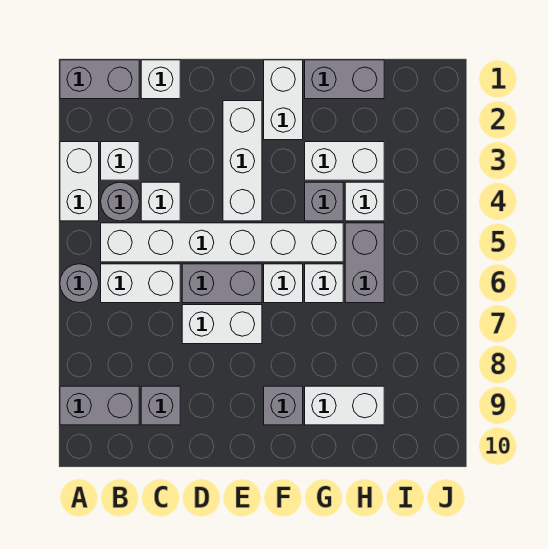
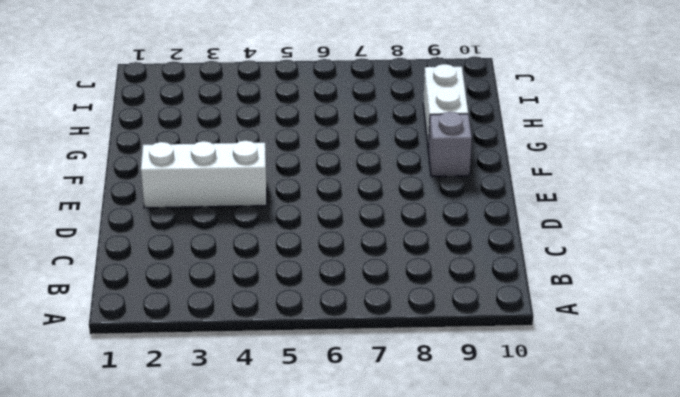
none -> grey 1x2 brick [60,60,139,99]
none -> white 1x2 brick [60,142,99,221]
none -> grey 1x1 round brick [60,264,99,303]

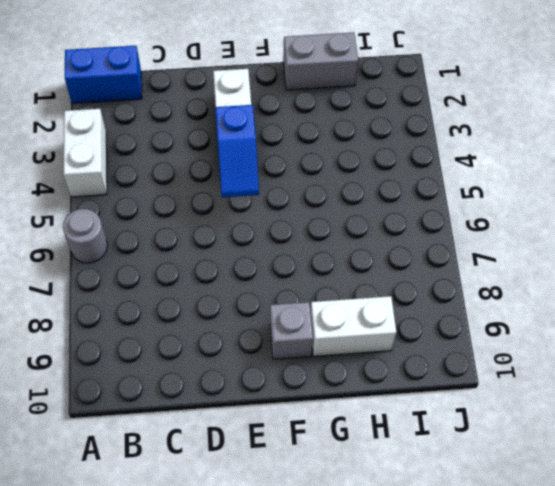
blue 1x2 brick [65,46,142,103] -> grey 1x2 brick [60,60,139,99]
blue 1x2 slope [215,105,259,197] -> none
none -> grey 1x2 brick [60,386,139,425]
none -> white 1x1 brick [101,142,139,180]
none -> grey 1x1 round brick [101,182,139,221]

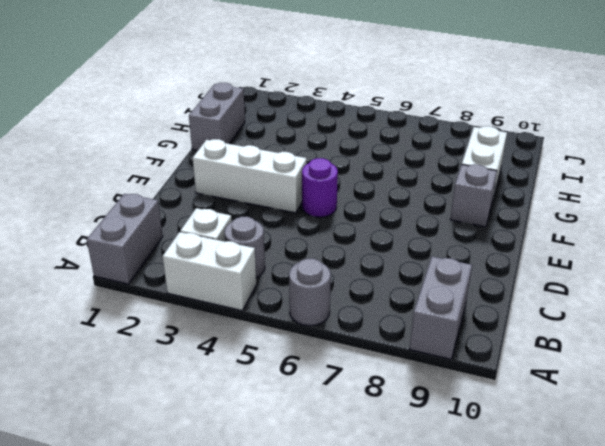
purple 1x1 round brick [302,158,338,217] -> white 1x6 brick [101,223,343,262]
none -> white 1x2 brick [101,264,180,303]
none -> white 1x1 brick [141,60,180,99]
none -> white 1x1 brick [141,182,180,221]

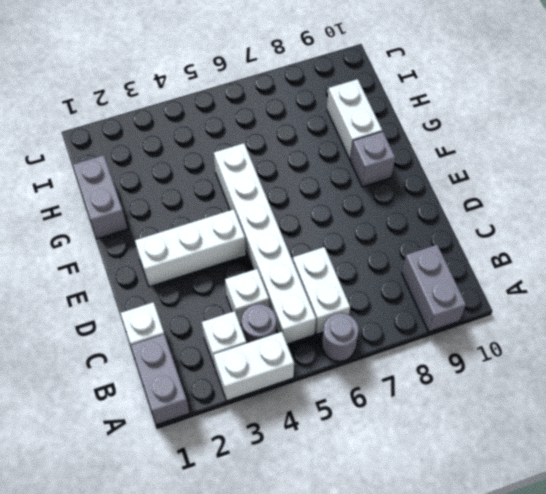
none -> grey 1x1 brick [141,386,180,425]
none -> grey 1x2 brick [182,264,262,303]
none -> white 1x2 brick [182,305,262,344]

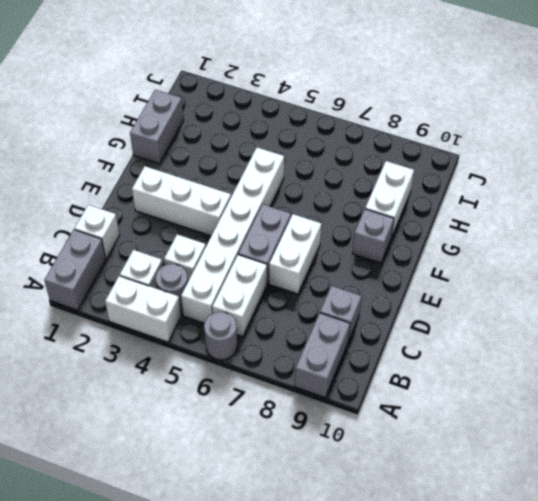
none -> white 1x2 brick [264,60,303,140]
none -> white 1x1 brick [264,264,303,303]
none -> white 1x2 brick [305,142,384,180]

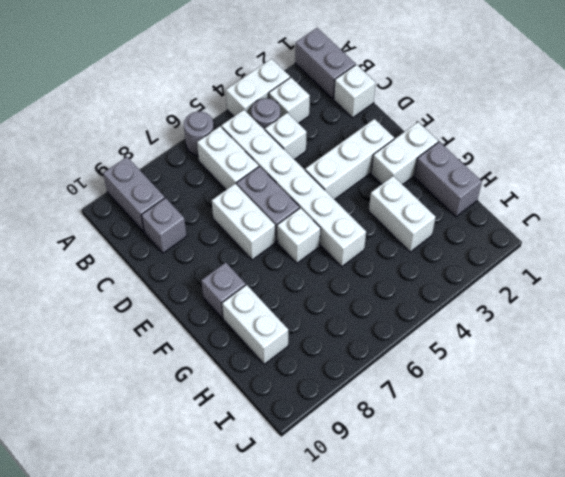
none -> grey 1x1 brick [305,182,343,221]
none -> white 1x1 brick [305,264,343,303]
none -> white 1x1 brick [345,182,384,221]

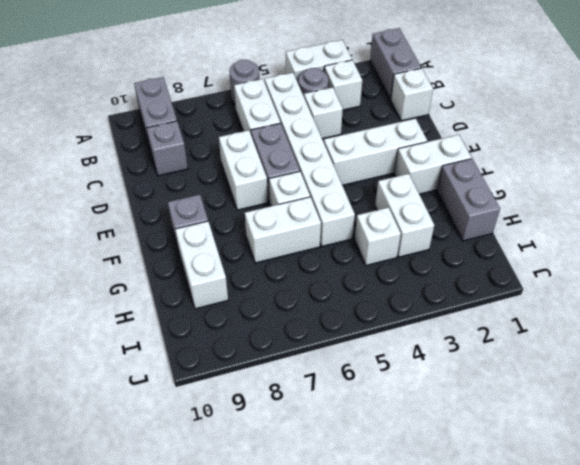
white 1x2 brick [245,197,321,263] -> white 1x1 brick [305,264,343,303]
none -> grey 1x1 brick [305,182,343,221]
none -> grey 1x2 brick [345,223,384,303]

